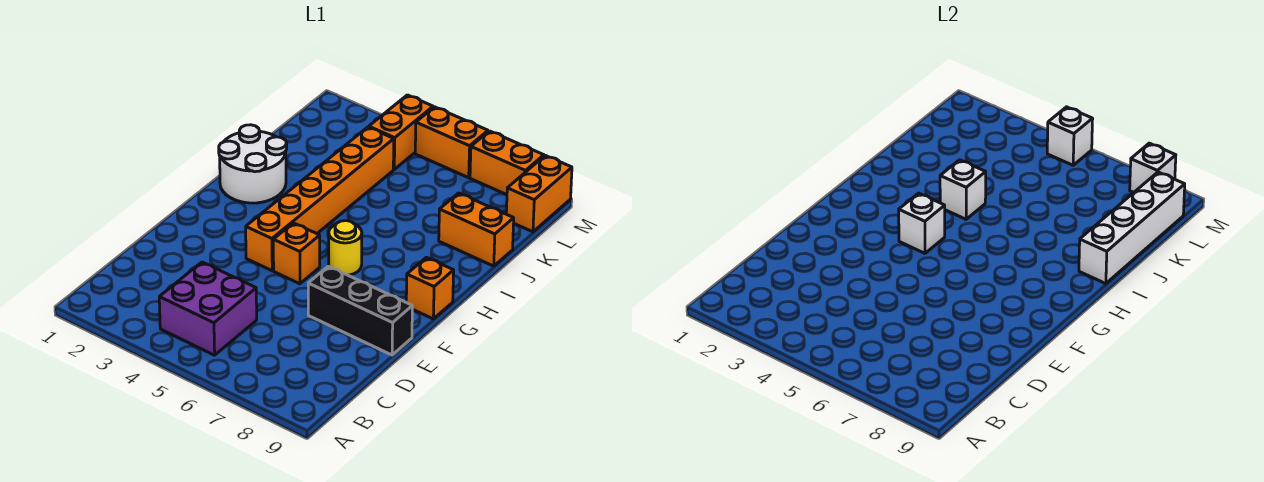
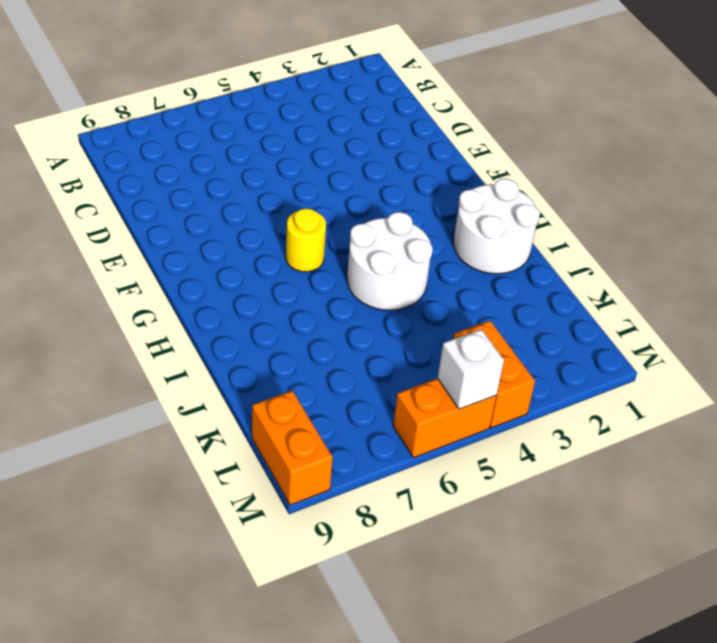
white 2x2 round brick [347,212,433,310] -> orange 1x6 brick [246,127,394,271]
none -> purple 2x2 brick [159,262,257,355]
none -> black 1x3 brick [308,266,412,355]
none -> orange 1x1 brick [273,223,320,284]

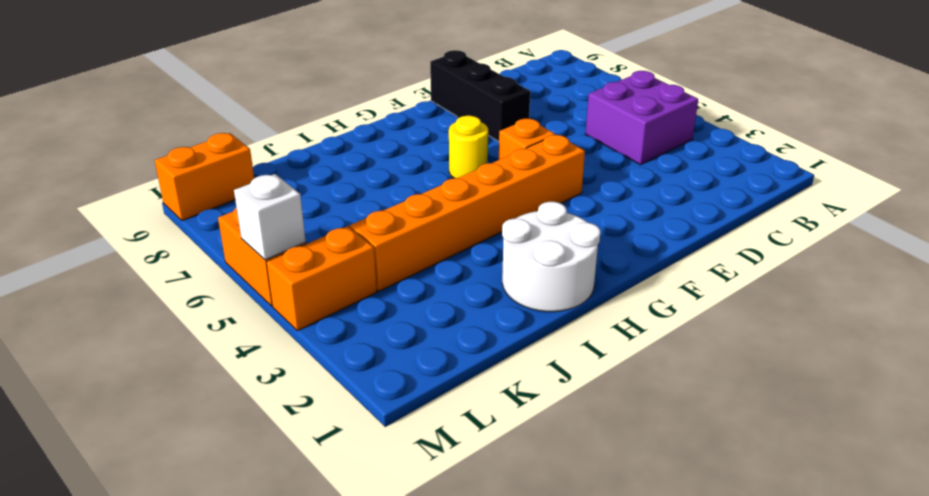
none -> orange 1x1 brick [406,257,454,319]
none -> orange 1x2 brick [439,193,514,266]
none -> orange 1x2 brick [470,131,544,195]

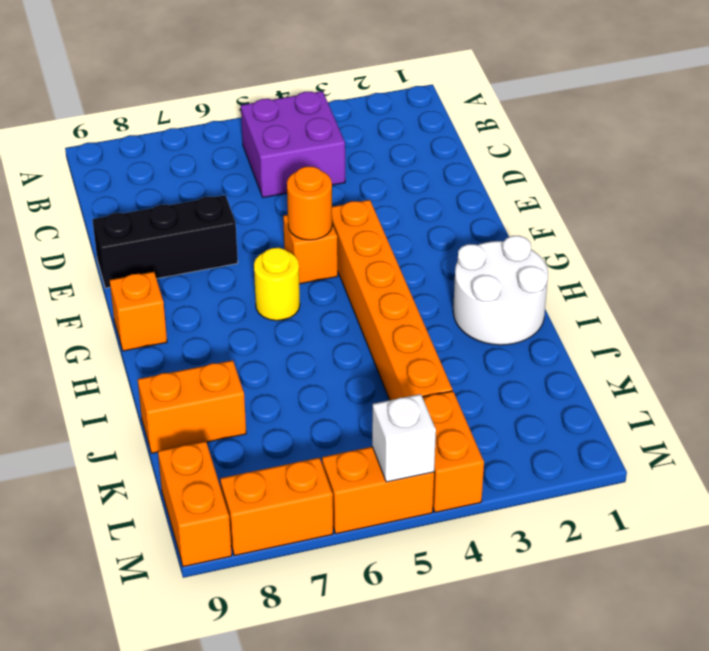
orange 1x1 round brick [287,167,332,240] -> none
none -> white 1x1 brick [899,193,945,253]
none -> white 1x1 brick [940,160,986,219]
none -> white 1x4 brick [1079,172,1185,284]

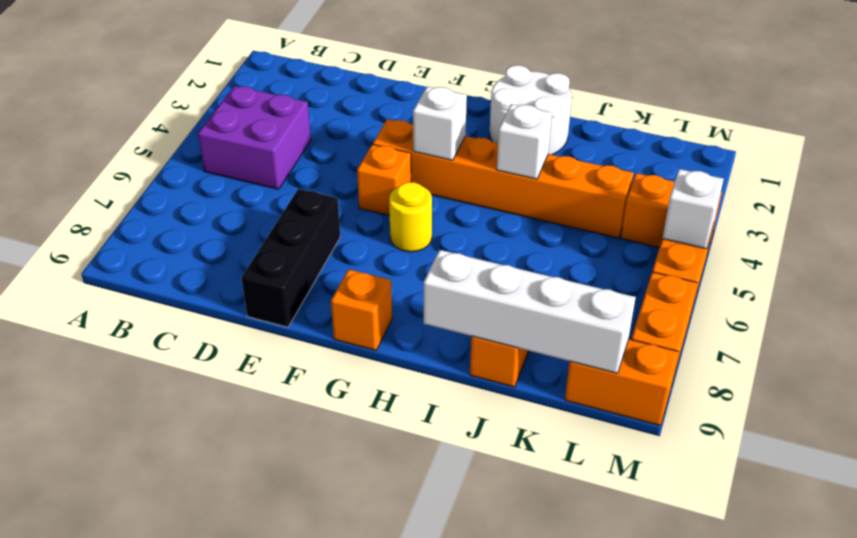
none -> white 1x1 brick [1130,143,1176,192]

